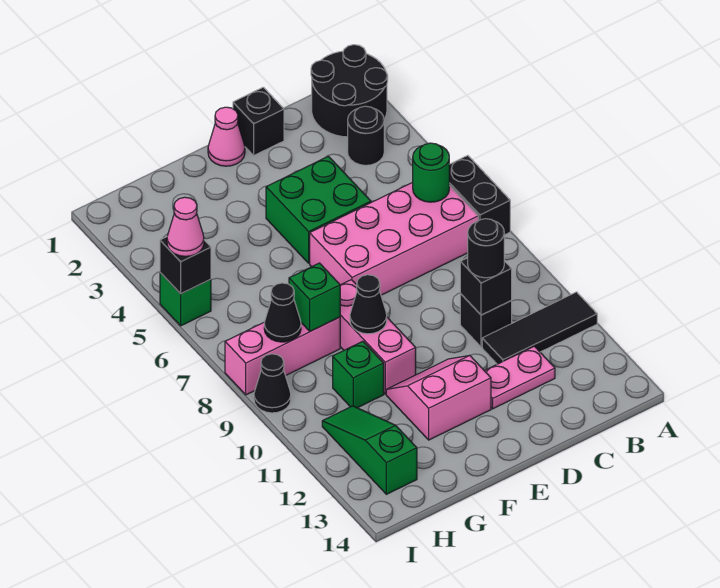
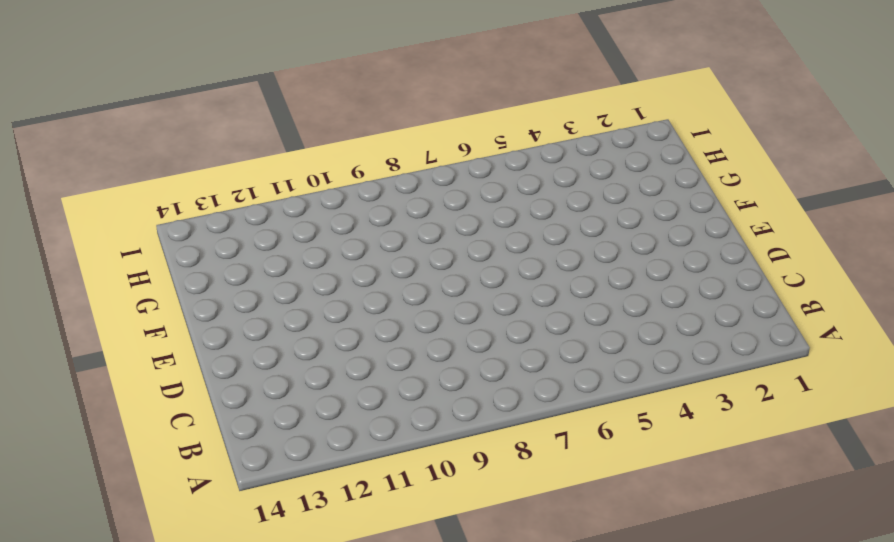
none -> black 2x2 round brick [311,45,388,137]
none -> black 1x2 brick [449,156,510,235]
none -> black 1x3 tile [482,292,597,364]

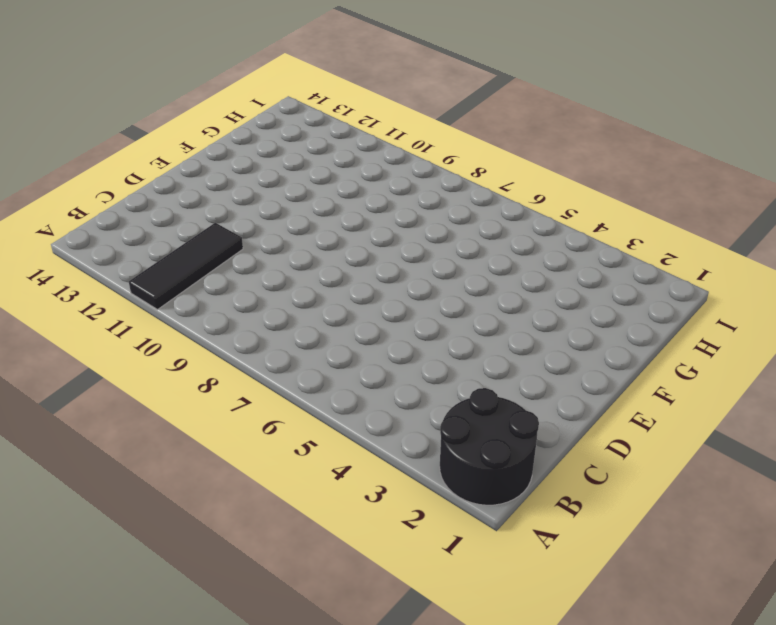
none -> black 1x2 brick [449,156,510,235]
none -> black 1x1 round brick [348,106,384,165]
none -> pink 2x4 brick [310,182,478,295]

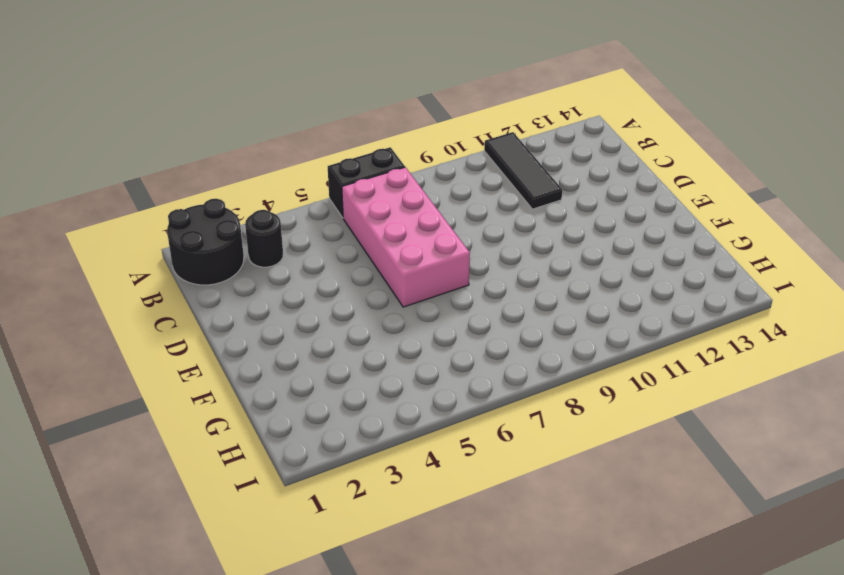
none -> black 1x1 brick [460,294,512,347]
none -> pink 1x2 plate [485,346,555,409]
none -> black 1x1 brick [233,87,284,155]

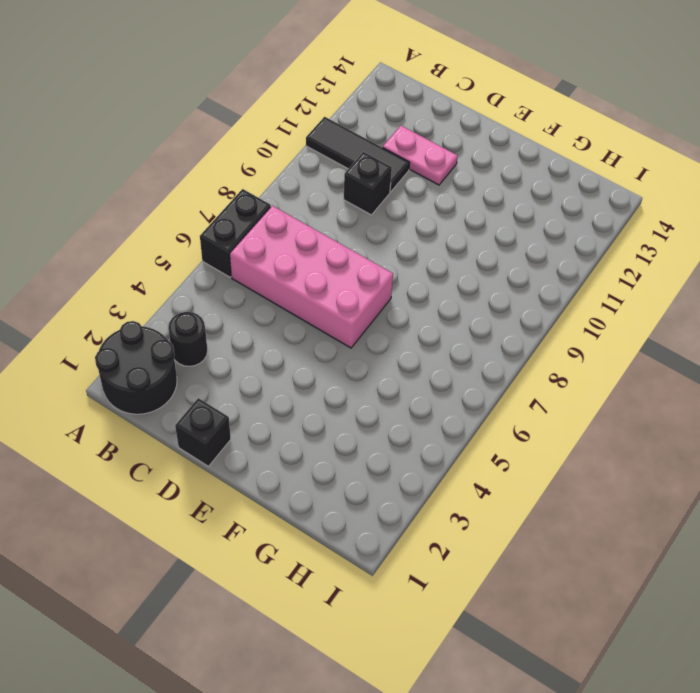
none -> green 2x2 brick [266,156,371,263]
none -> pink 1x1 cone [208,107,245,166]
none -> pink 2x2 slope [386,355,491,440]

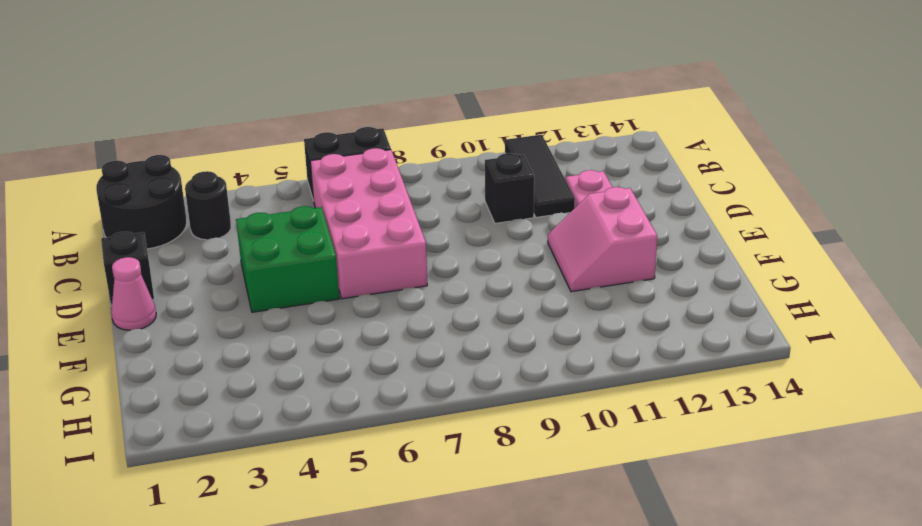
none -> pink 1x3 brick [340,280,416,394]
none -> pink 1x3 brick [225,317,340,395]
none -> green 1x1 brick [333,341,384,408]

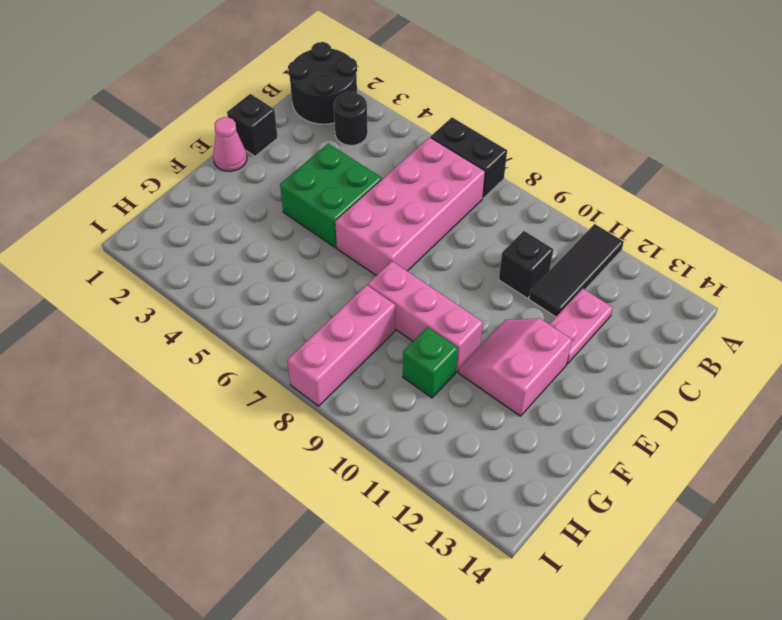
none -> green 1x3 slope [322,406,417,494]
none -> green 1x1 brick [160,273,211,326]
none -> black 1x1 cone [254,354,291,413]

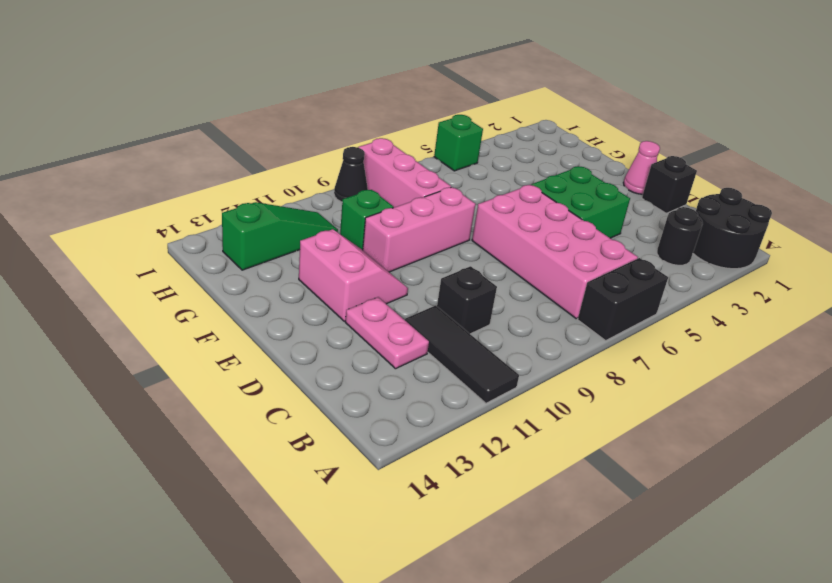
none -> green 1x1 round brick [413,143,449,202]
none -> black 1x1 brick [460,258,512,315]
none -> black 1x1 cone [350,275,387,334]

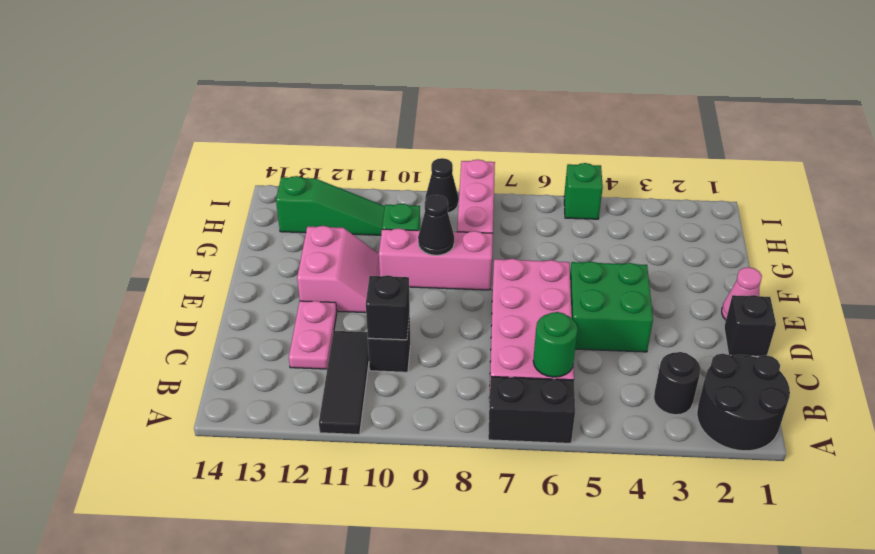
none -> green 1x1 brick [289,263,340,331]
none -> black 1x1 cone [264,283,301,342]
none -> black 1x1 brick [160,237,211,294]

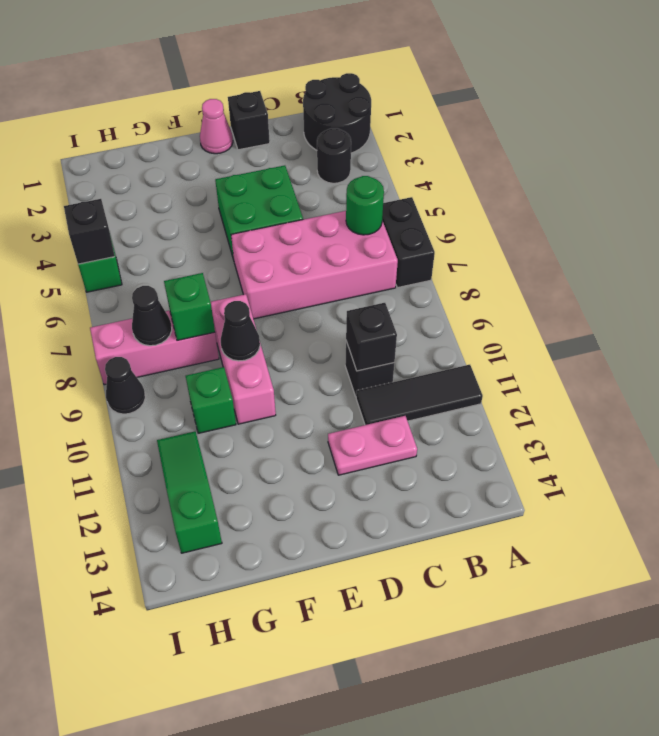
none -> pink 2x2 slope [386,355,491,440]
none -> black 1x1 round brick [468,219,504,278]
none -> pink 1x1 cone [167,197,204,256]

